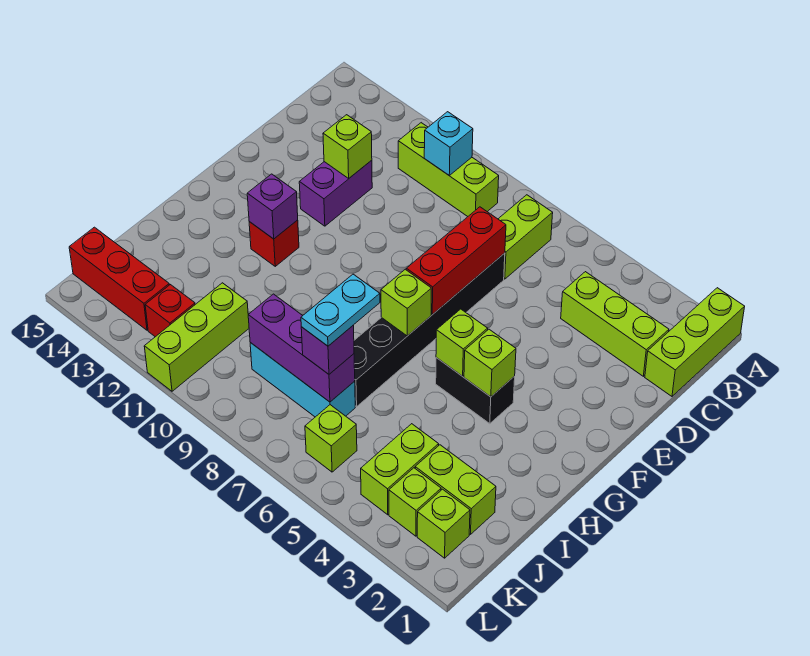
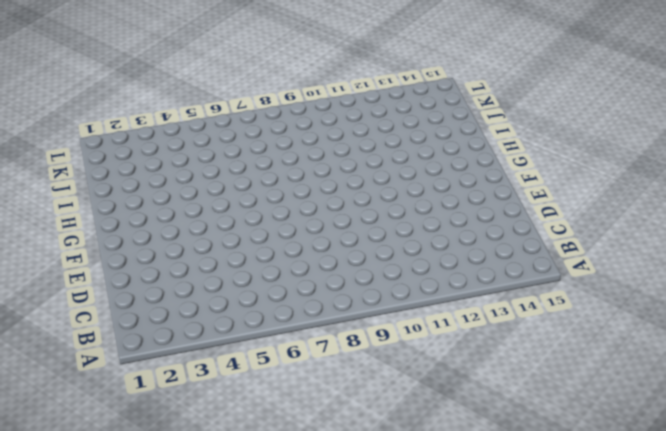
none -> lime 1x3 brick [645,288,745,396]
none -> lime 1x2 brick [498,195,553,279]
none -> lime 1x3 brick [398,123,499,216]

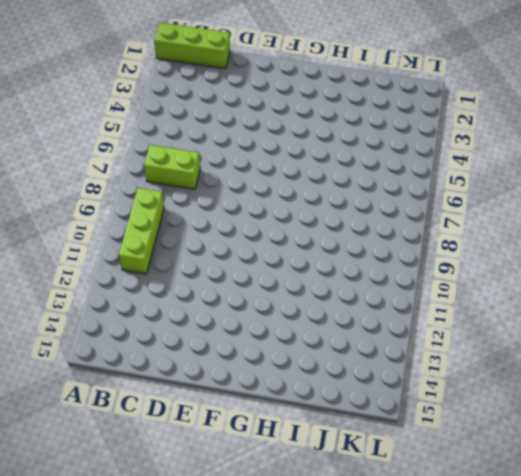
none -> lime 1x3 brick [561,272,669,376]
none -> black 1x6 brick [354,253,505,407]
none -> purple 1x2 brick [299,160,372,226]

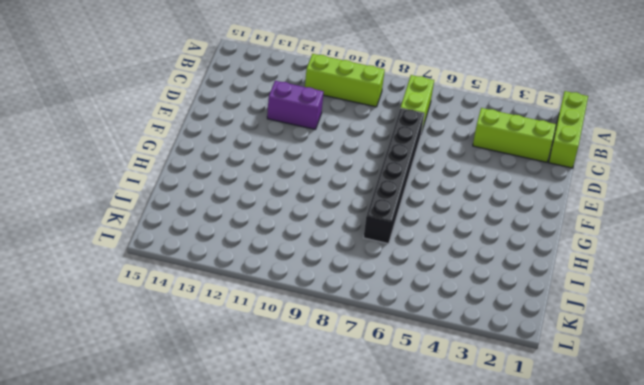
purple 1x2 brick [267,81,324,129] -> purple 1x2 brick turned to [299,160,372,226]
none -> black 1x2 brick [436,358,515,424]
none -> red 1x1 brick [249,220,299,266]
none -> lime 1x2 brick [415,445,496,534]

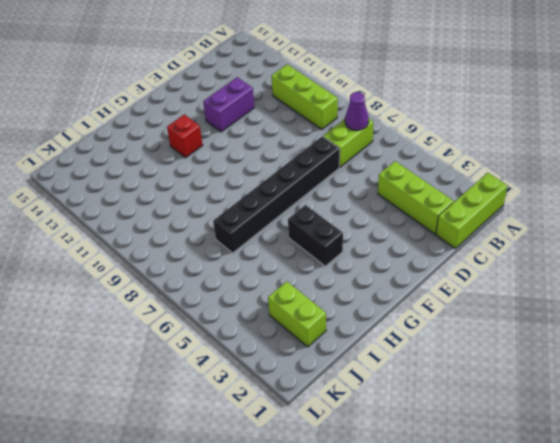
purple 1x1 cone [345,92,369,130] -> none
none -> lime 1x2 brick [361,424,439,515]
none -> cyan 1x3 brick [250,343,355,417]
none -> lime 1x3 brick [144,283,249,391]

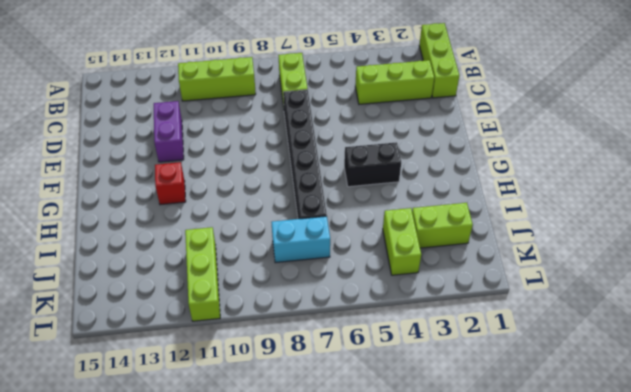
cyan 1x2 brick [271,216,330,263] -> cyan 1x3 brick [250,343,355,417]
none -> lime 1x1 brick [417,489,470,558]
none -> lime 1x1 brick [389,468,441,536]
none -> lime 1x1 brick [305,405,357,472]

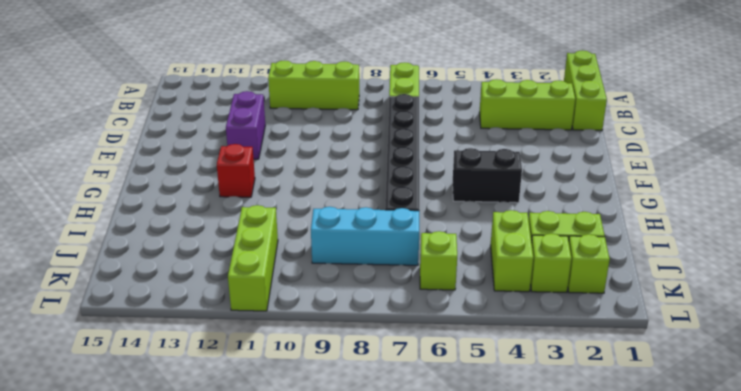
none -> red 1x1 brick [145,285,195,337]
none -> red 1x3 brick [69,227,169,330]
none -> cyan 1x1 brick [424,112,473,175]

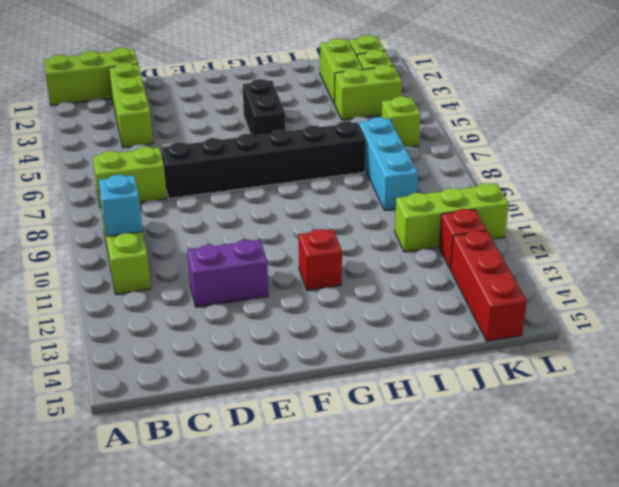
none -> red 1x3 brick [406,207,506,315]
none -> lime 1x1 brick [323,115,372,178]
none -> lime 1x1 brick [464,329,516,397]

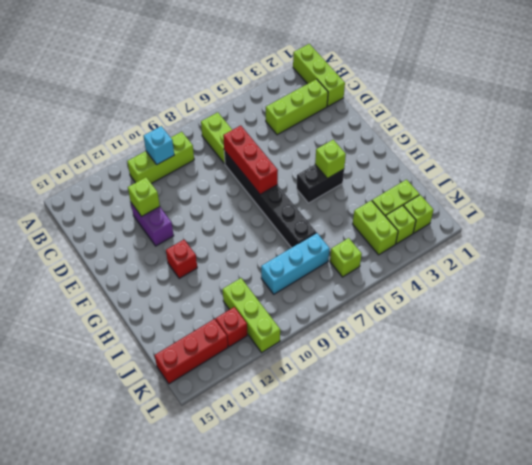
none -> lime 1x1 brick [436,309,488,376]
none -> lime 1x1 brick [381,269,431,336]
none -> purple 1x1 brick [247,174,298,239]

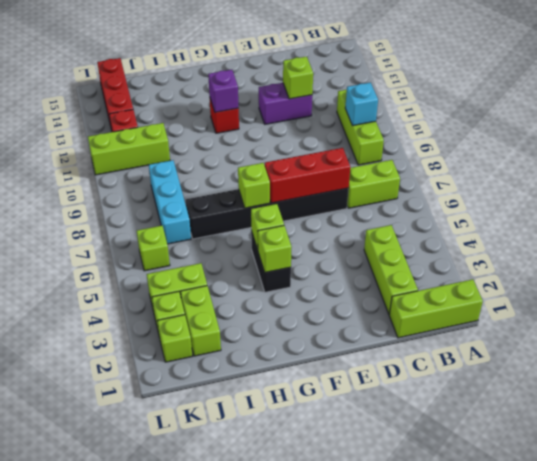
none -> purple 1x3 brick [248,294,355,402]
none -> purple 1x1 brick [301,325,354,374]
none -> cyan 1x2 plate [301,274,380,346]

